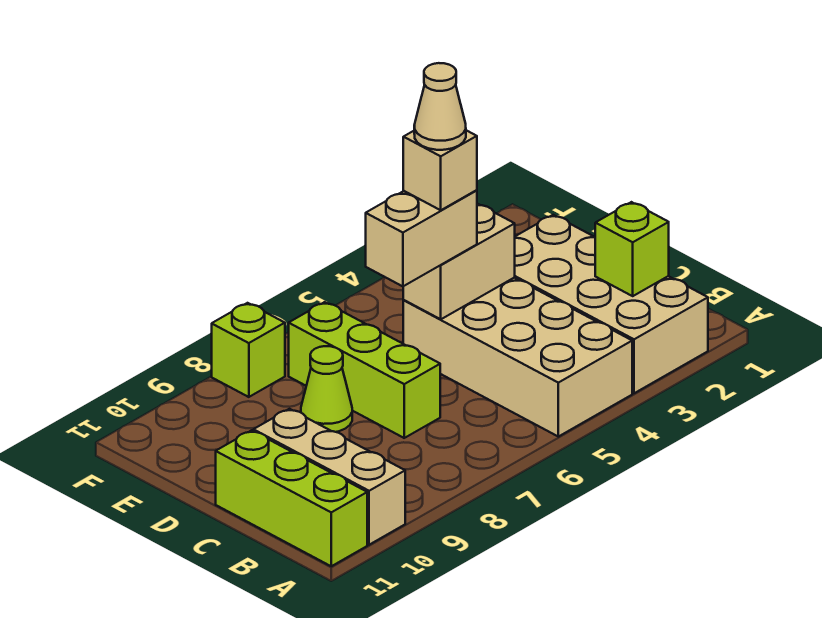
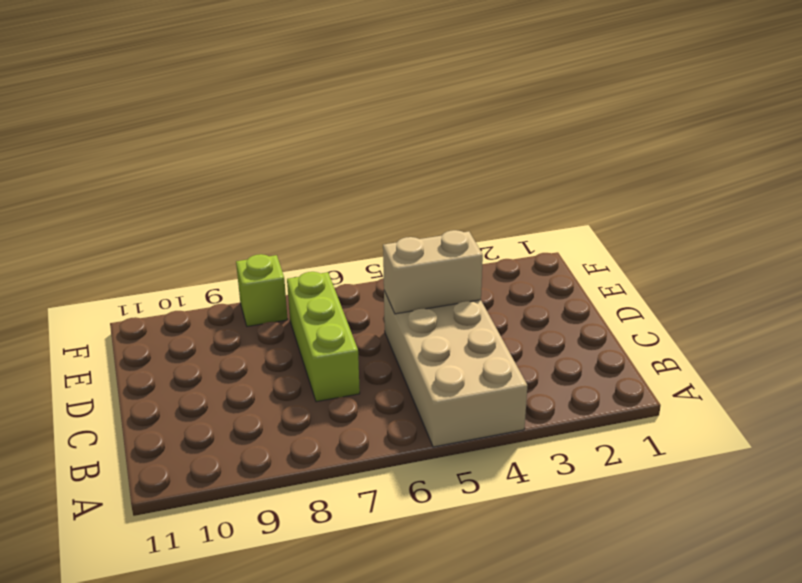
none -> tan 2x4 brick [514,215,708,393]
none -> tan 1x3 brick [253,409,405,545]
none -> lime 1x3 brick [216,430,367,566]

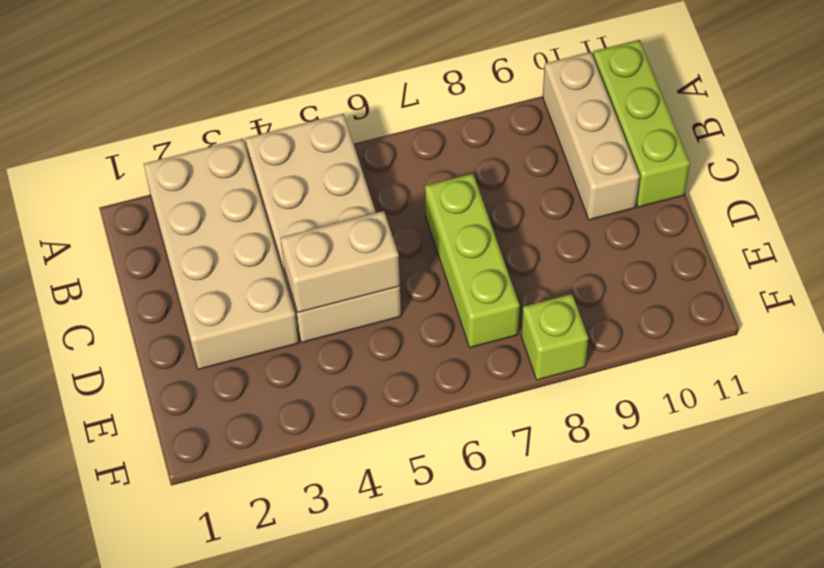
none -> lime 1x1 cone [301,346,352,432]
none -> lime 1x1 brick [595,202,669,296]
none -> tan 1x2 brick [366,190,477,286]

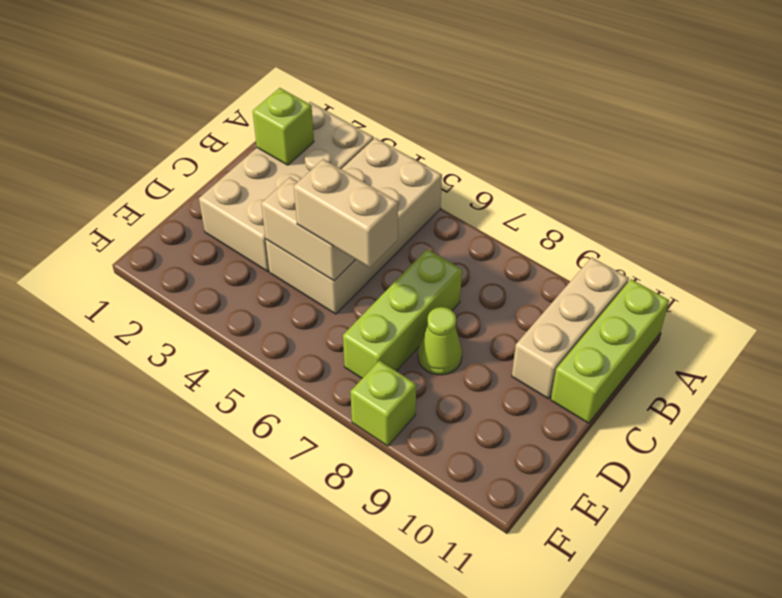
none -> tan 1x1 brick [403,130,477,210]
none -> tan 1x1 cone [414,63,466,150]

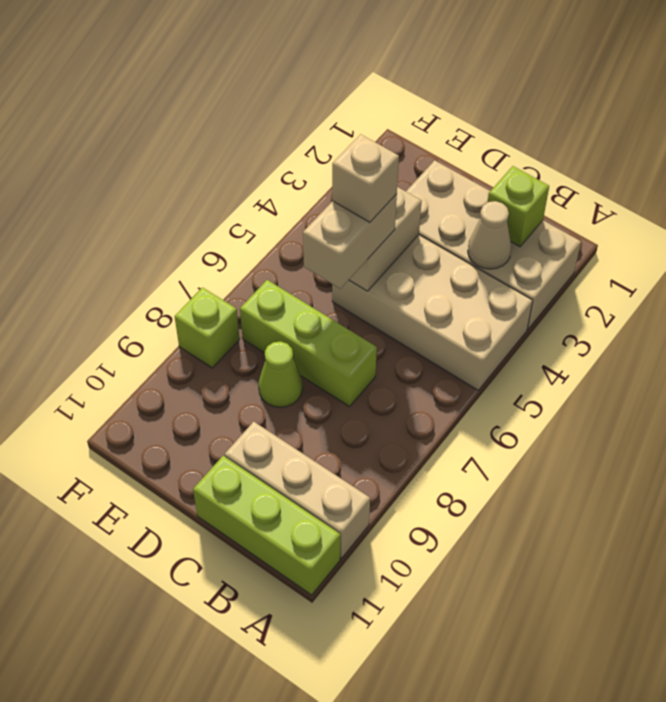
tan 1x1 cone [468,201,512,269] -> tan 1x1 cone moved to [414,63,466,150]

